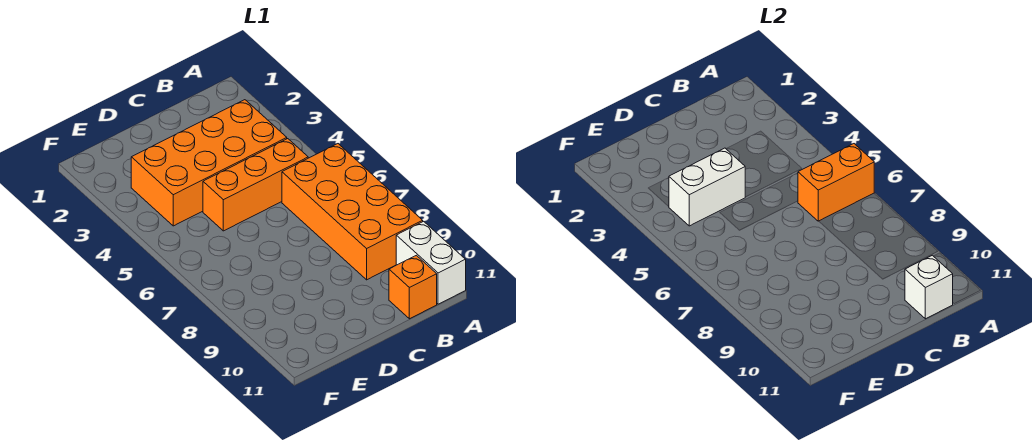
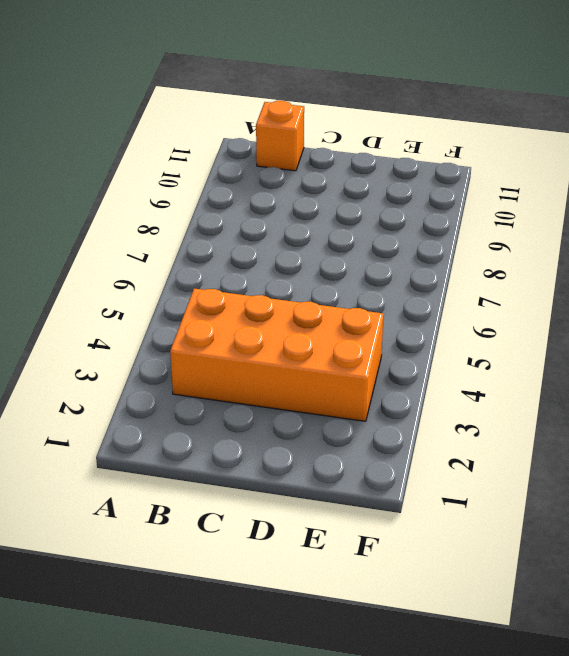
none -> orange 2x4 brick [282,144,423,280]
none -> white 1x2 brick [396,221,466,304]

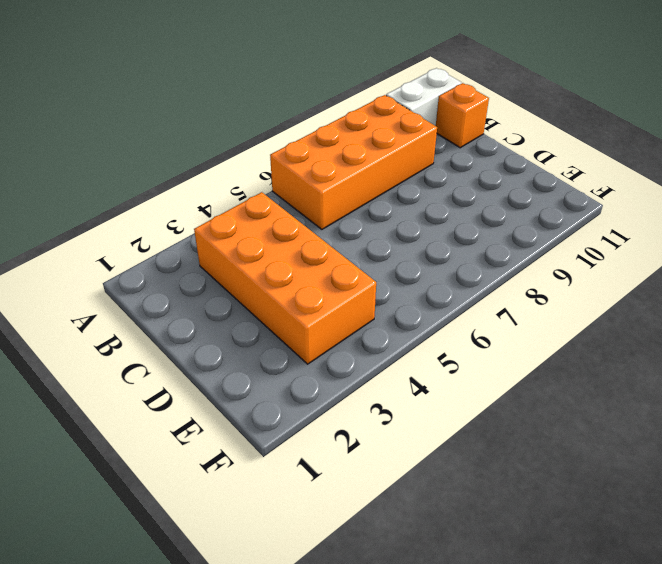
none -> orange 1x3 brick [203,139,308,231]
none -> orange 1x2 brick [798,144,874,221]

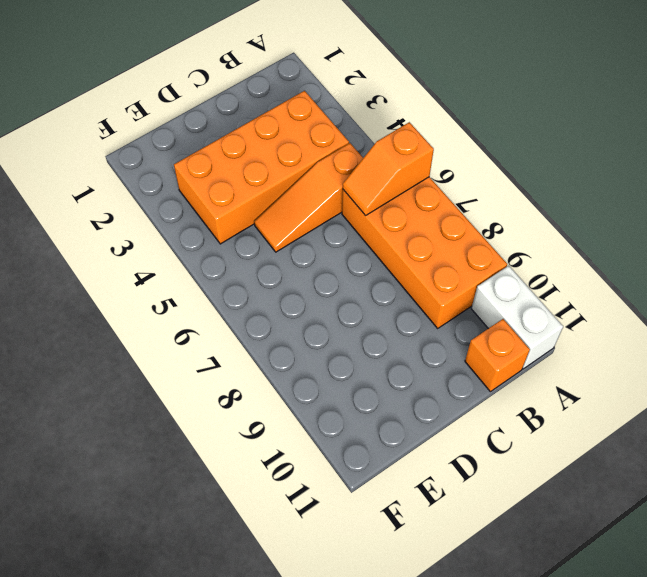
orange 1x2 slope [343,122,434,216] -> orange 1x2 brick [798,144,874,221]
orange 1x3 slope [254,143,363,252] -> orange 1x3 brick [203,139,308,231]
none -> white 1x1 brick [905,255,953,319]
none -> white 1x2 brick [669,148,745,226]

